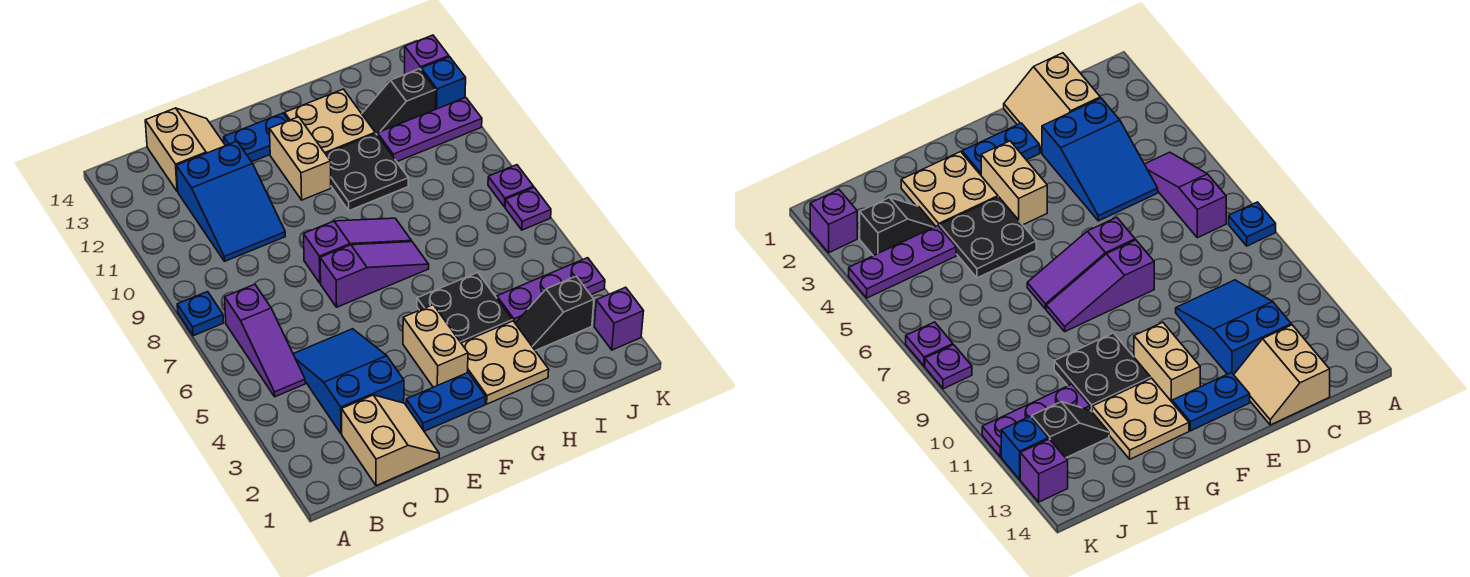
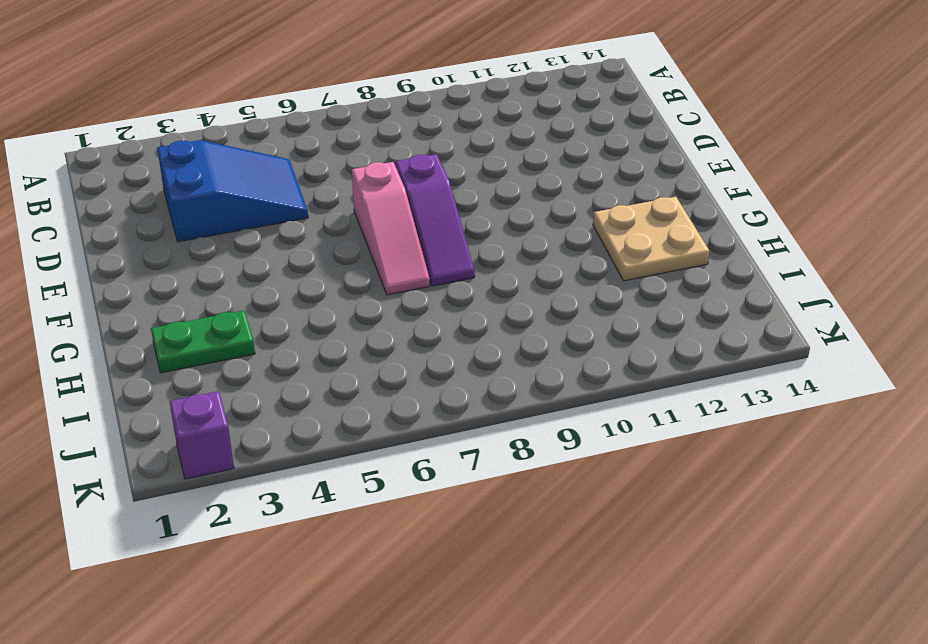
pink 1x3 slope [352,162,430,295] -> purple 1x3 slope [320,242,429,307]
green 1x2 plate [151,310,255,373] -> tan 2x2 plate [461,321,549,404]
none -> blue 1x1 plate [177,292,223,336]
none -> purple 1x3 slope [225,284,305,397]
none -> tan 2x2 slope [342,395,439,486]

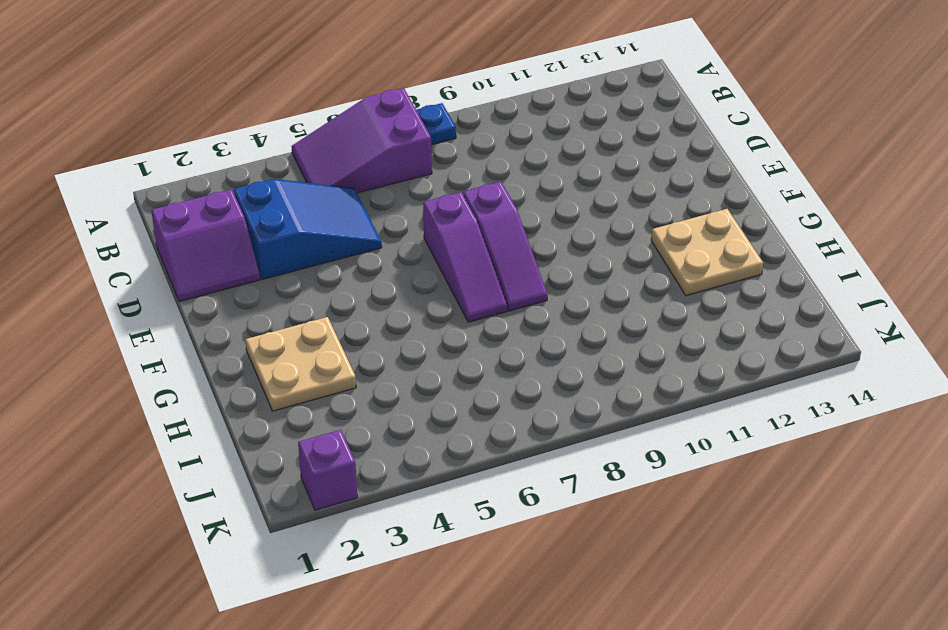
purple 2x3 slope [292,88,432,193] -> purple 1x3 slope [225,284,305,397]
purple 2x2 slope [151,189,260,301] -> tan 2x2 slope [342,395,439,486]
none -> blue 2x3 slope [176,141,285,261]
none -> tan 2x2 slope [145,108,225,192]
none -> blue 1x2 plate [406,373,485,431]

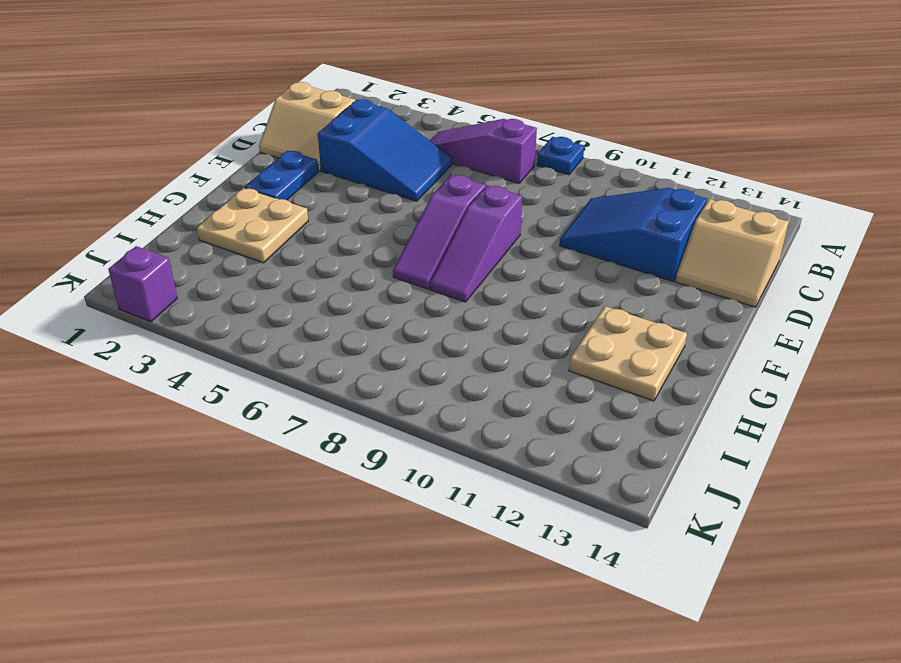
none -> blue 1x2 plate [224,113,289,162]
none -> tan 1x2 brick [403,305,468,387]
none -> tan 1x2 brick [270,117,331,200]

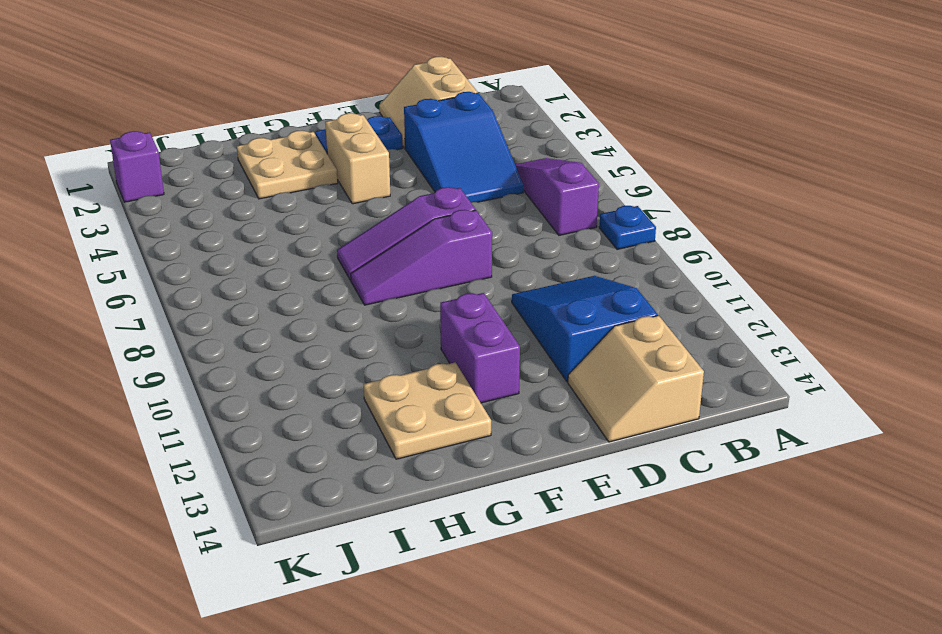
purple 1x2 brick [440,293,520,403] -> tan 1x2 brick [270,117,331,200]
none -> blue 1x2 plate [224,113,289,162]
none -> black 2x2 plate [417,273,512,343]
none -> black 2x2 plate [326,134,408,211]

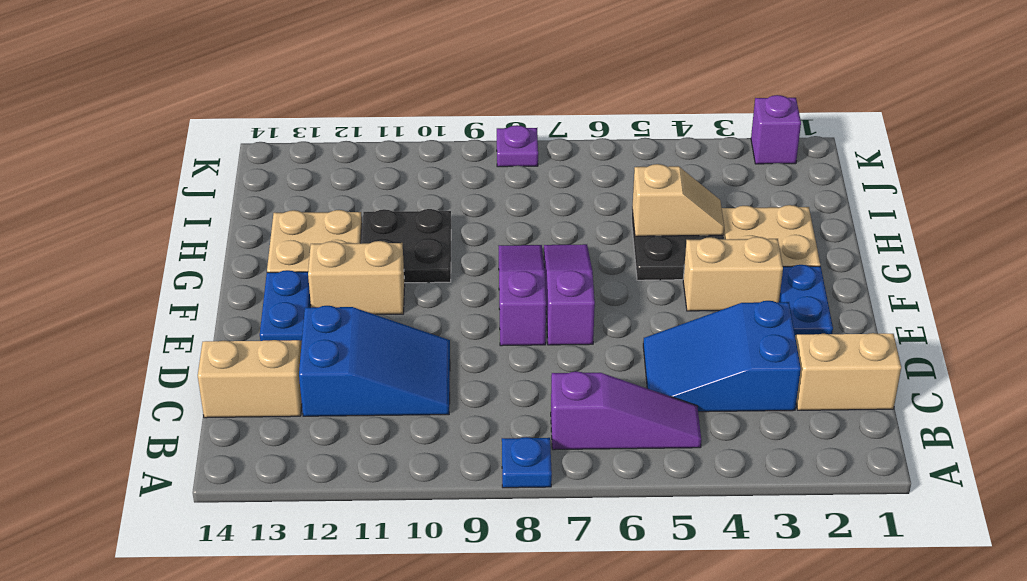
tan 1x2 slope [632,164,724,236] -> none
none -> black 1x2 slope [515,276,594,351]
none -> purple 1x3 plate [497,258,605,323]
none -> purple 1x3 plate [377,97,482,161]

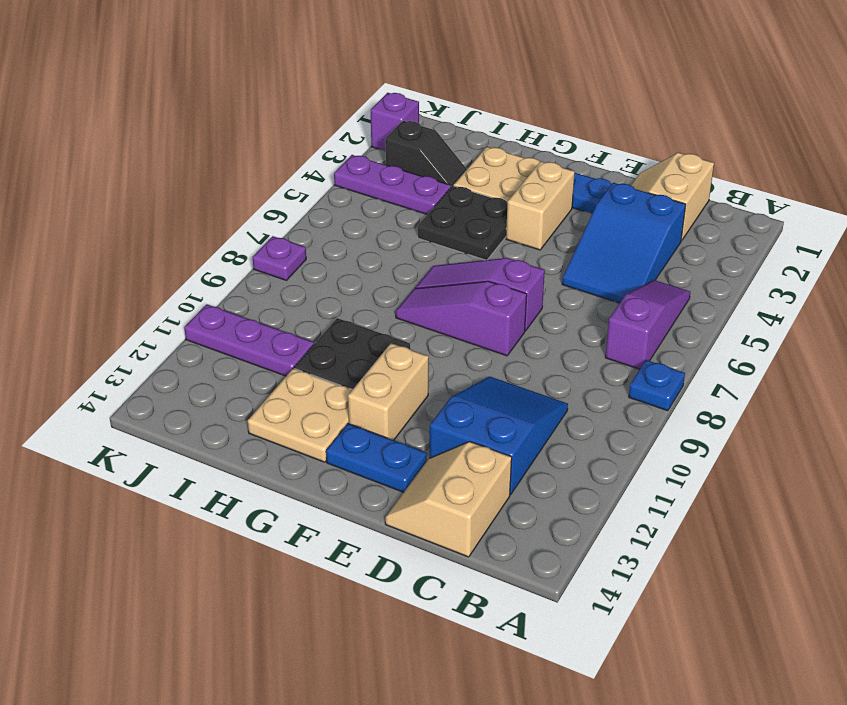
none -> black 1x2 slope [362,69,436,134]
none -> purple 1x1 plate [505,188,551,230]
none -> blue 1x1 brick [421,57,466,109]

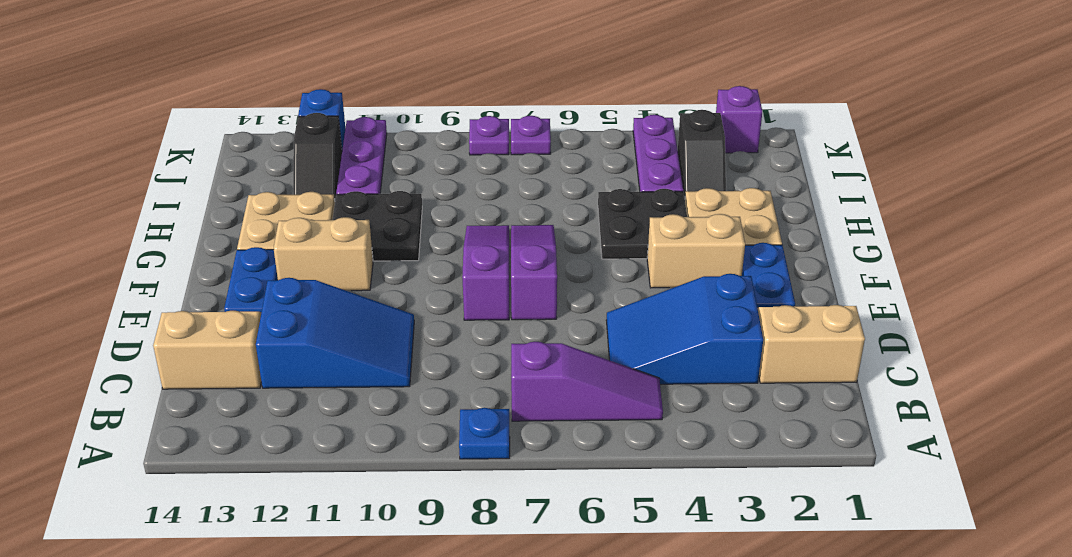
none -> purple 1x1 brick [405,35,449,74]

